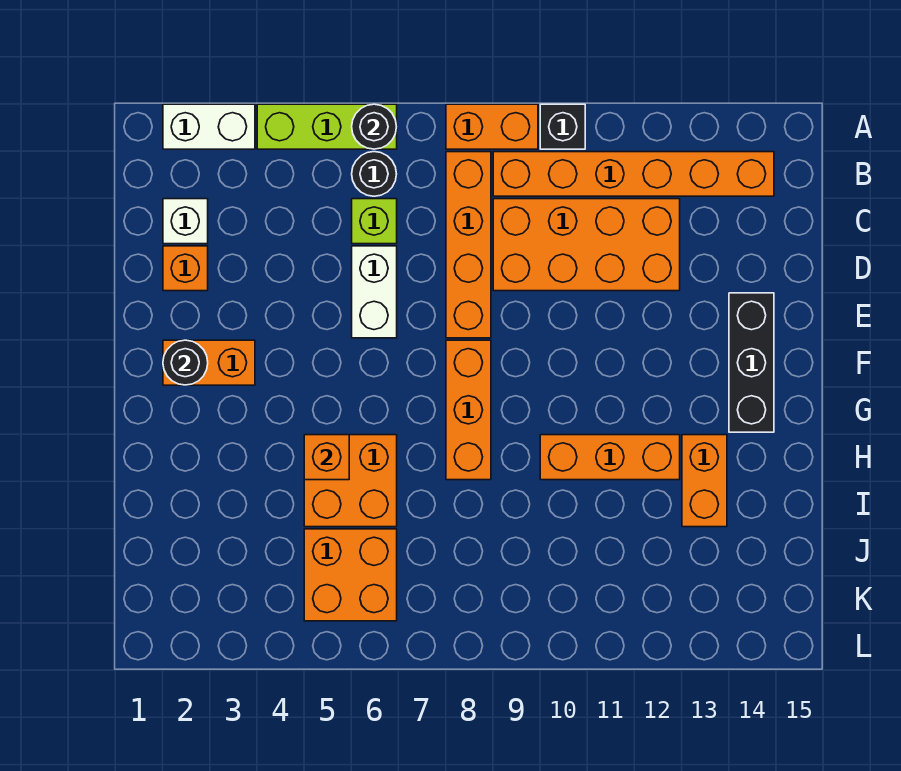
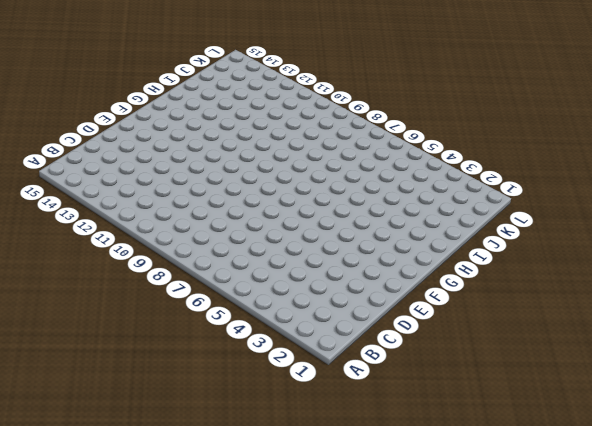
none -> white 1x2 brick [163,104,255,149]
none -> lime 1x3 brick [257,104,397,149]
none -> orange 1x2 brick [446,104,538,149]

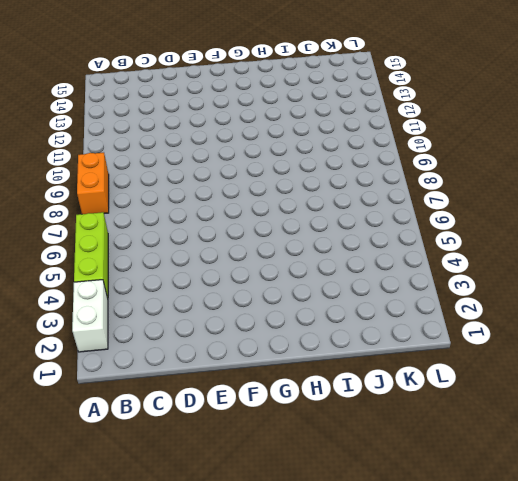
none -> black 1x1 brick [540,104,585,149]
none -> black 1x1 round brick [352,152,396,196]
none -> orange 1x4 brick [446,152,491,338]

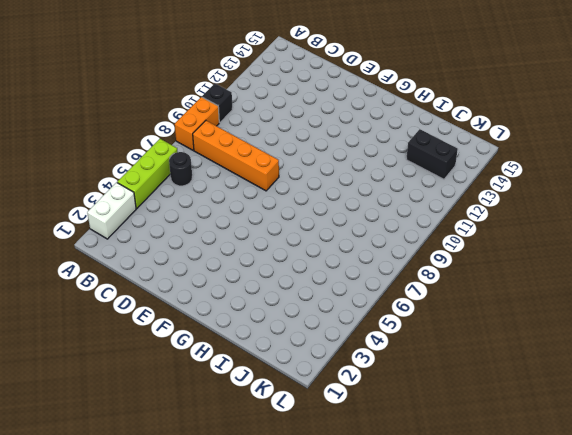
black 1x2 brick [406,129,458,179] -> none
none -> orange 1x6 brick [493,152,774,196]
none -> white 1x1 brick [163,199,208,244]
none -> lime 1x1 brick [352,199,397,244]

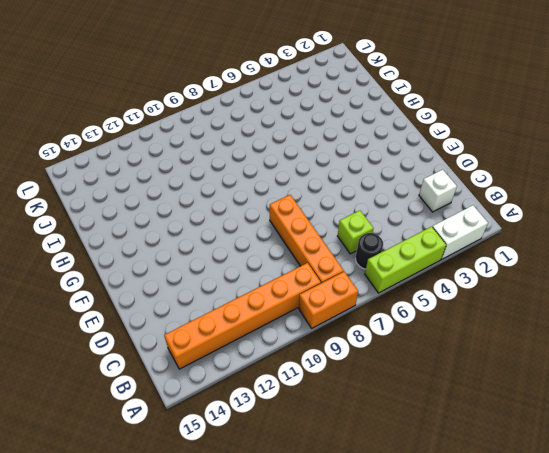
none -> black 1x1 brick [540,104,585,149]
none -> orange 2x4 brick [493,199,680,291]
none -> orange 1x1 brick [163,246,208,291]

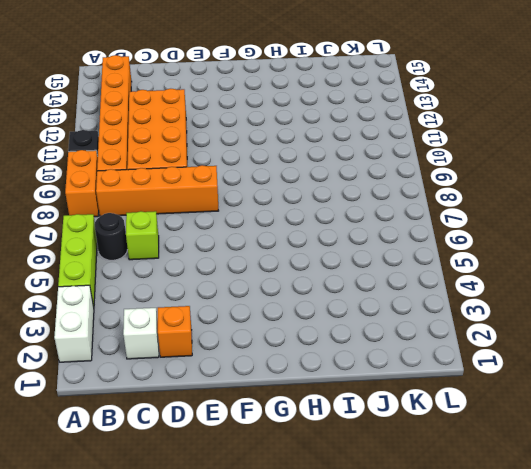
none -> white 1x2 brick [352,246,397,338]
none -> black 1x3 brick [729,293,774,432]
none -> orange 1x2 brick [163,340,255,385]

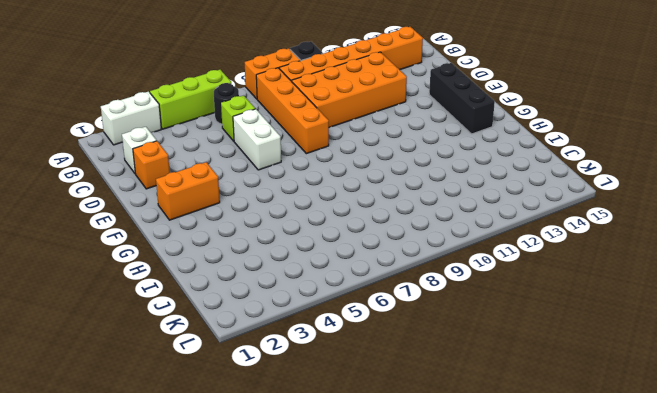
none -> orange 1x3 brick [446,340,491,480]
none -> orange 2x2 brick [304,435,397,527]
none -> orange 1x3 brick [540,435,680,480]

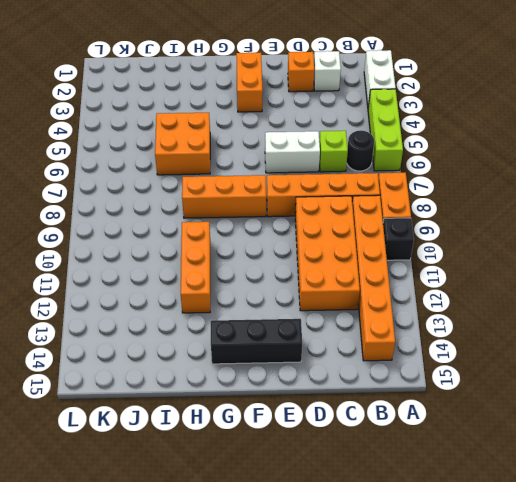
none -> orange 1x2 brick [682,435,727,527]
none -> orange 2x2 brick [304,529,397,621]
none -> black 1x1 round brick [352,104,397,149]

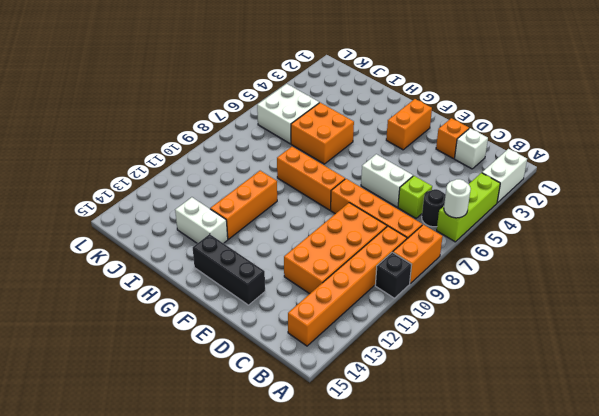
white 1x1 round brick [444,179,471,218] -> black 1x1 round brick [352,104,397,149]
white 1x2 brick [175,197,228,243] -> orange 1x2 brick [682,435,727,527]
white 2x2 brick [257,84,319,144] -> orange 2x2 brick [304,529,397,621]
none -> black 1x1 round brick [163,340,208,385]
none -> orange 1x1 brick [304,435,349,480]

